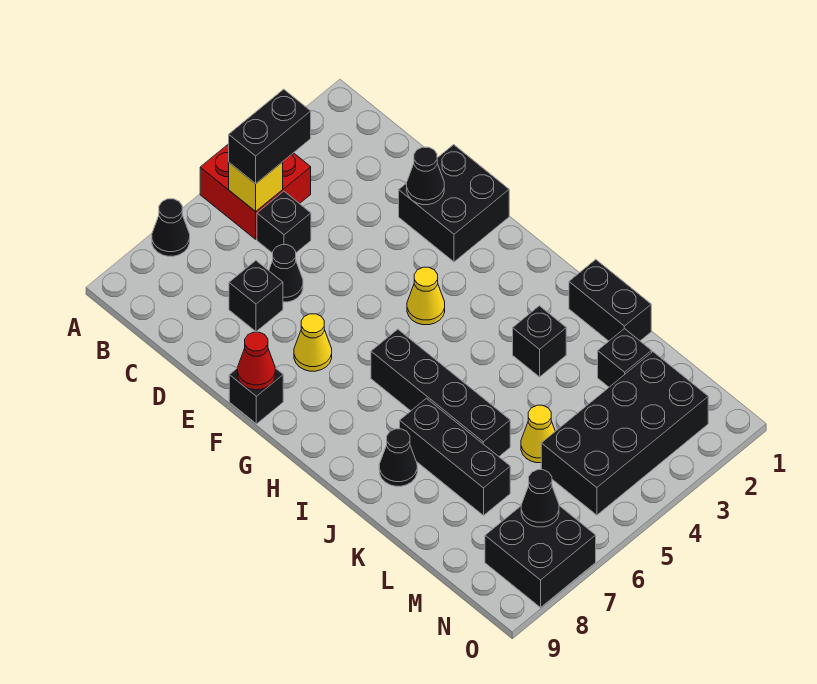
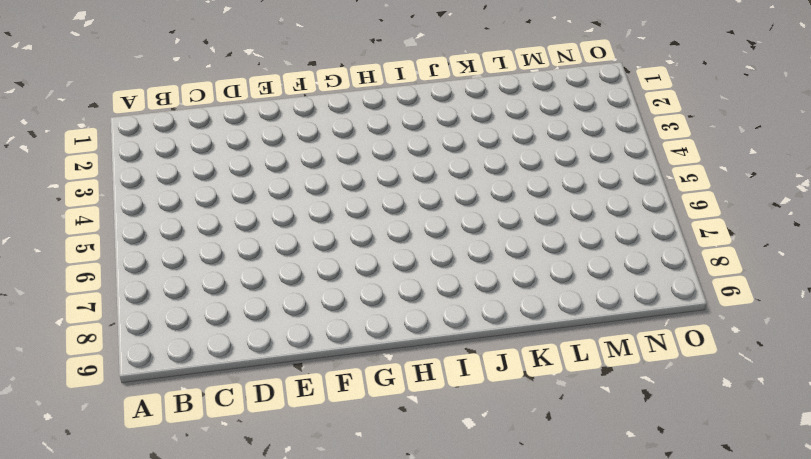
none -> red 2x2 brick [200,144,311,239]
none -> black 1x1 cone [152,199,190,256]
none -> black 1x1 brick [257,191,311,253]

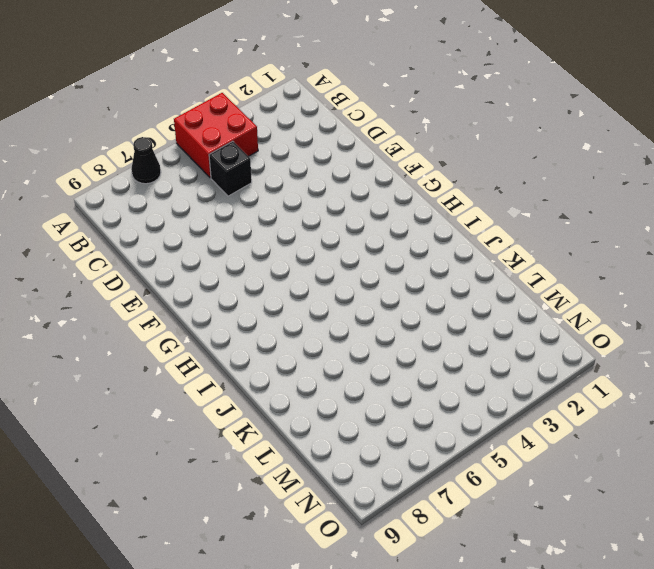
none -> black 1x1 cone [269,245,303,302]
none -> black 1x1 brick [229,261,283,332]
none -> black 2x2 brick [399,145,509,262]

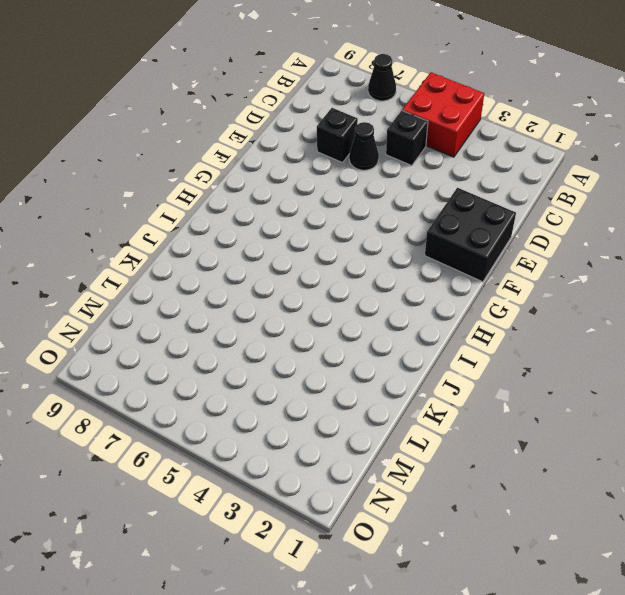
none -> yellow 1x1 cone [294,314,332,371]
none -> black 1x1 brick [229,368,283,424]
none -> yellow 1x1 cone [407,267,445,325]

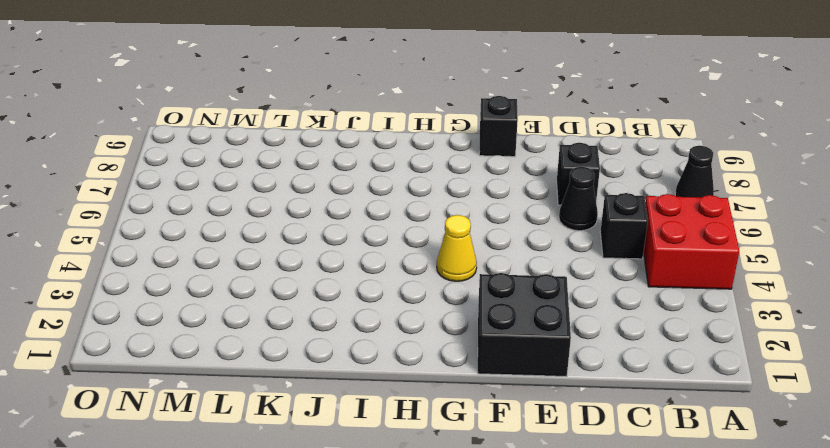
none -> yellow 1x1 cone [294,314,332,371]
none -> black 1x4 brick [371,329,510,456]
none -> black 1x2 brick [569,260,651,341]

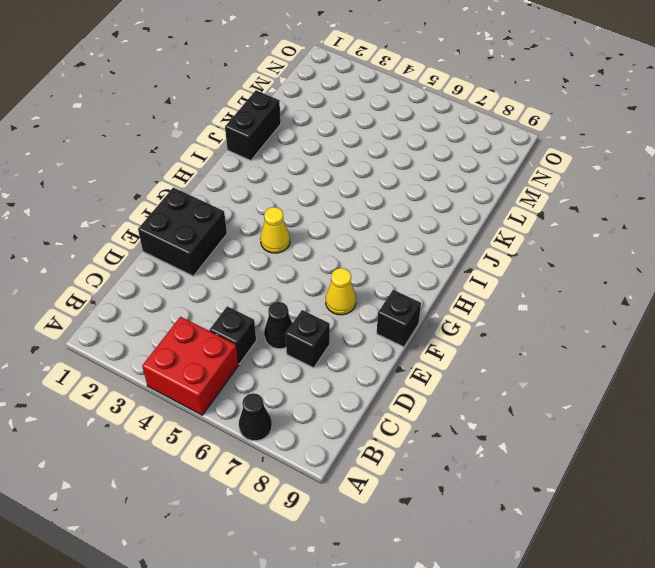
none -> black 1x4 brick [371,329,510,456]
none -> black 1x1 brick [513,306,566,377]
none -> black 1x3 brick [400,398,510,515]

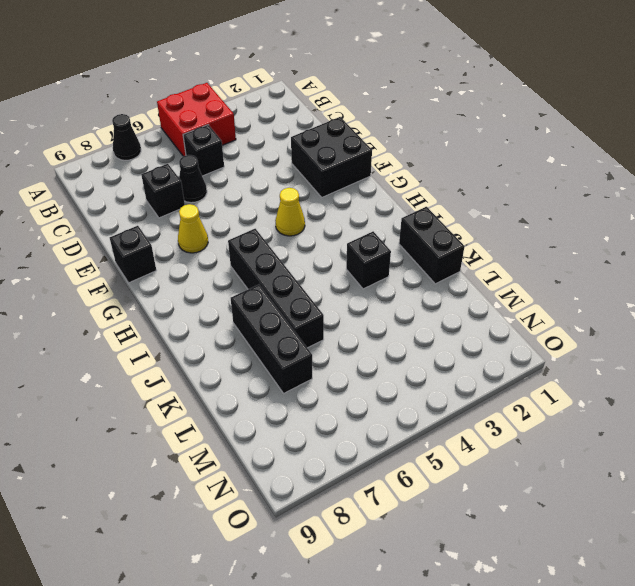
none -> black 1x1 cone [379,429,417,486]
none -> black 1x1 brick [598,328,652,387]
none -> yellow 1x1 cone [521,405,555,463]

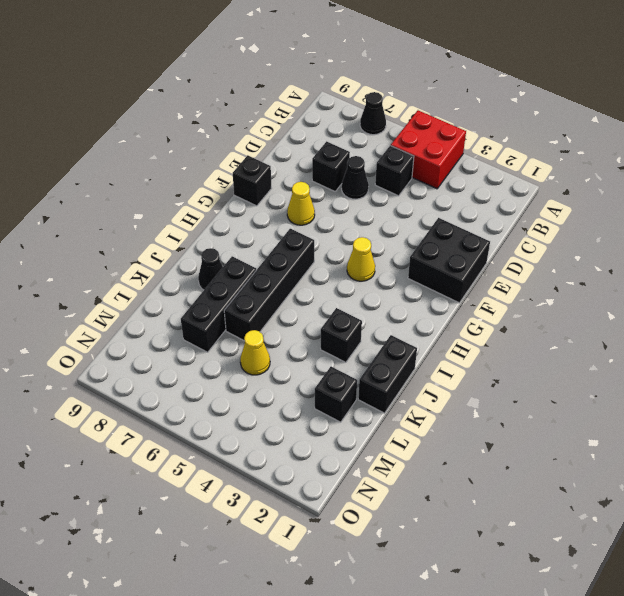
none -> black 2x4 brick [541,352,708,515]
none -> black 2x2 brick [485,506,596,607]
none -> yellow 1x1 brick [229,162,283,212]

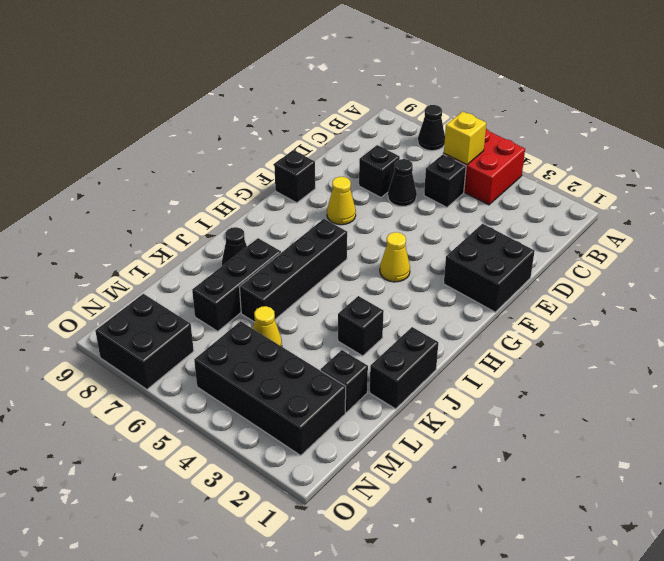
none -> black 1x1 cone [407,147,444,205]
none -> red 1x1 cone [238,332,275,390]
none -> black 1x1 cone [521,470,559,527]

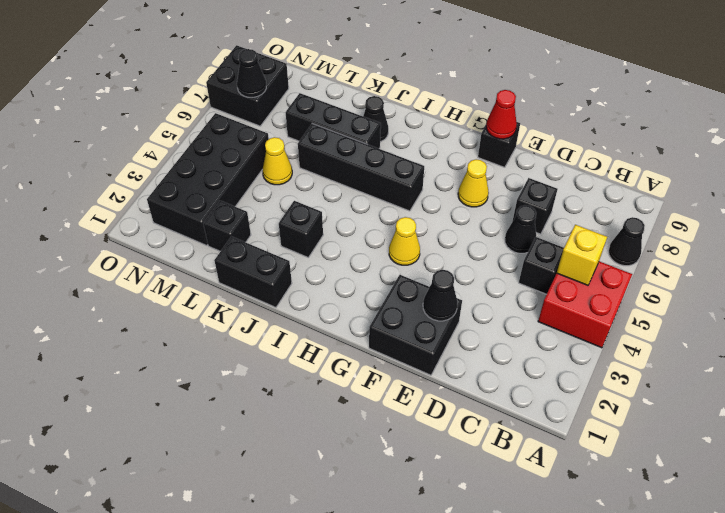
none -> black 1x2 brick [229,89,311,184]

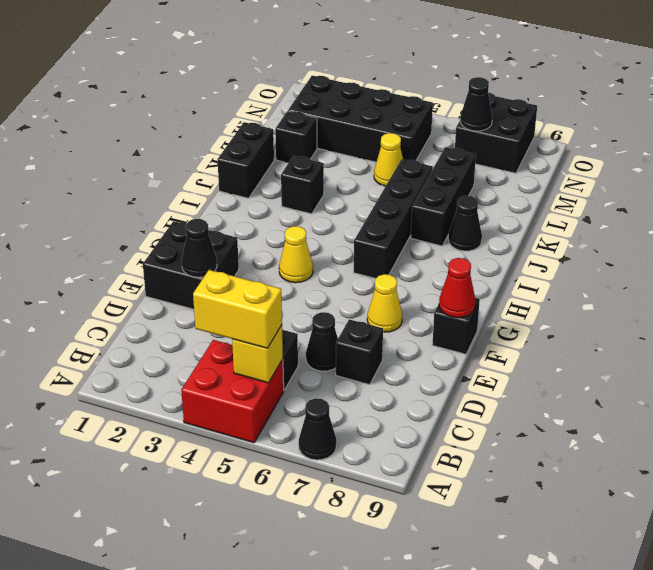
yellow 1x2 brick [193,270,282,348] -> black 1x2 brick [229,89,311,184]

